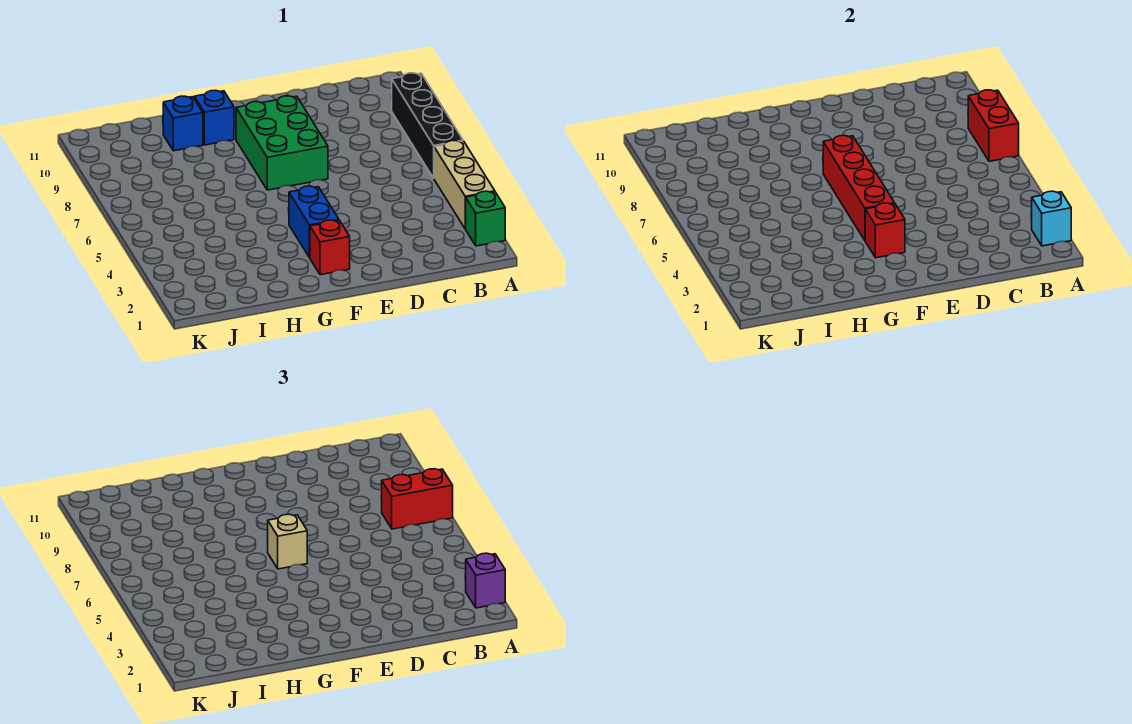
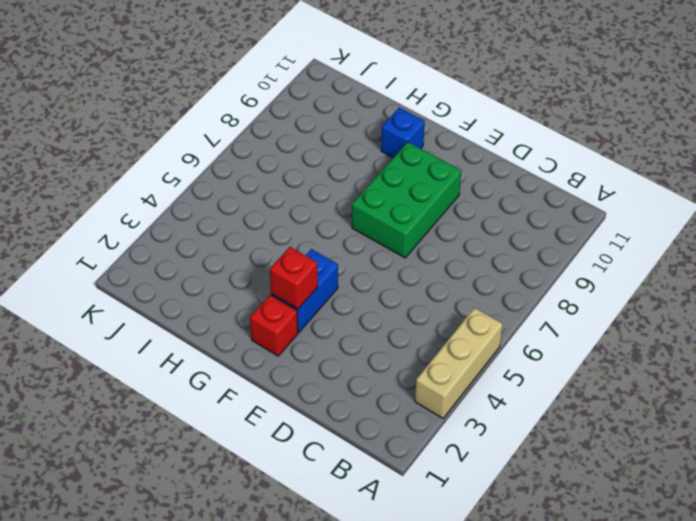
none -> green 1x1 brick [466,191,505,246]
none -> black 1x4 brick [391,73,463,178]
none -> blue 1x1 brick [163,96,203,151]

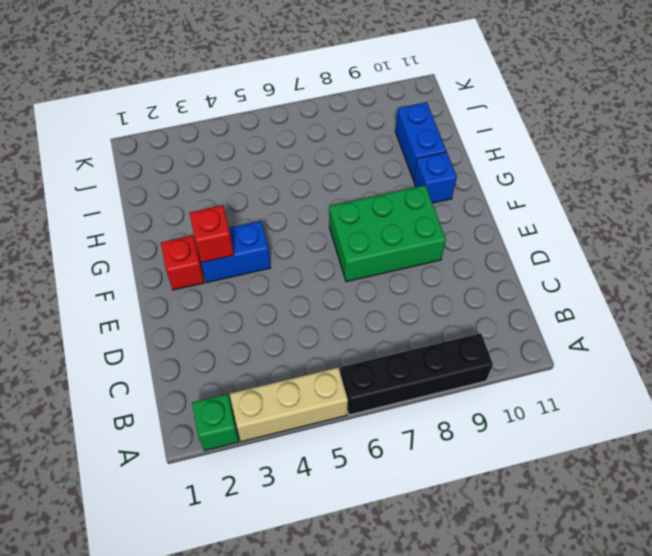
blue 1x2 brick [395,102,446,179] -> blue 1x1 brick [163,96,203,151]
none -> cyan 1x1 brick [1031,191,1071,246]
none -> red 1x2 brick [968,90,1019,161]
none -> red 1x4 brick [823,135,895,240]

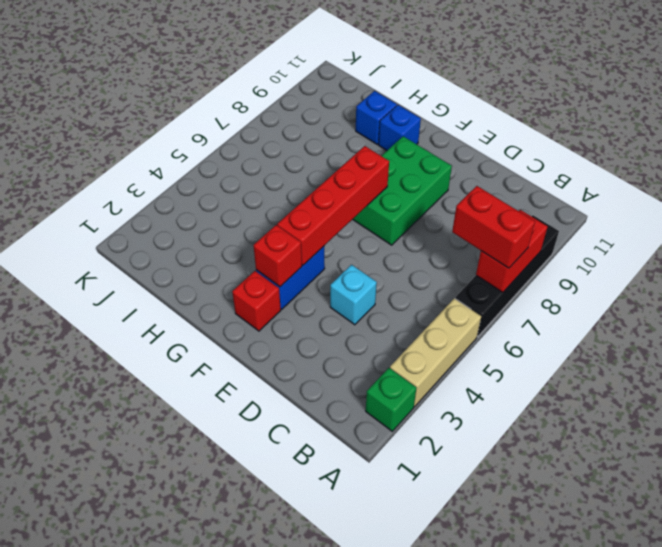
cyan 1x1 brick [330,265,377,325] -> cyan 1x1 brick moved to [1031,191,1071,246]
none -> purple 1x1 brick [465,553,505,608]
none -> tan 1x1 brick [268,514,307,569]

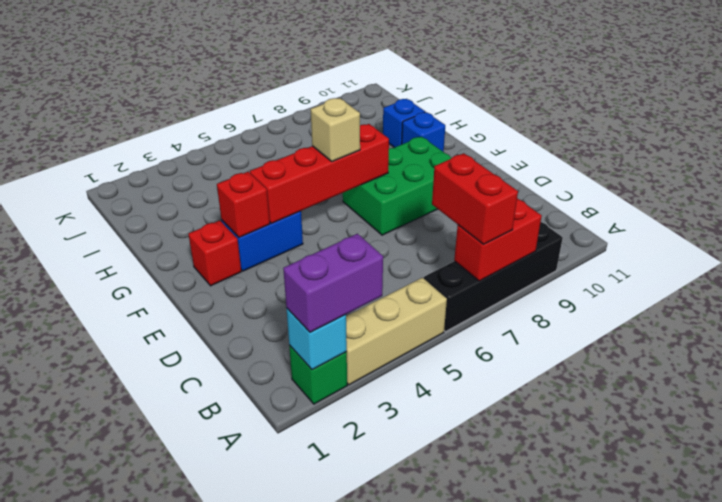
purple 1x2 brick [283,234,383,333] -> purple 1x1 brick [465,553,505,608]

